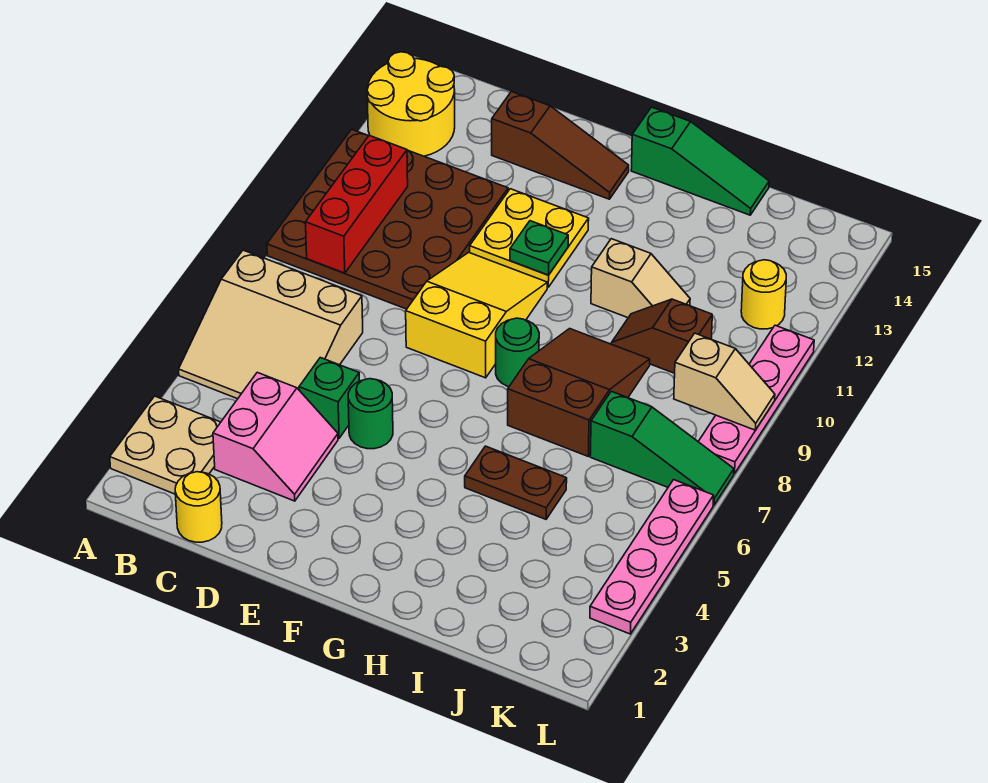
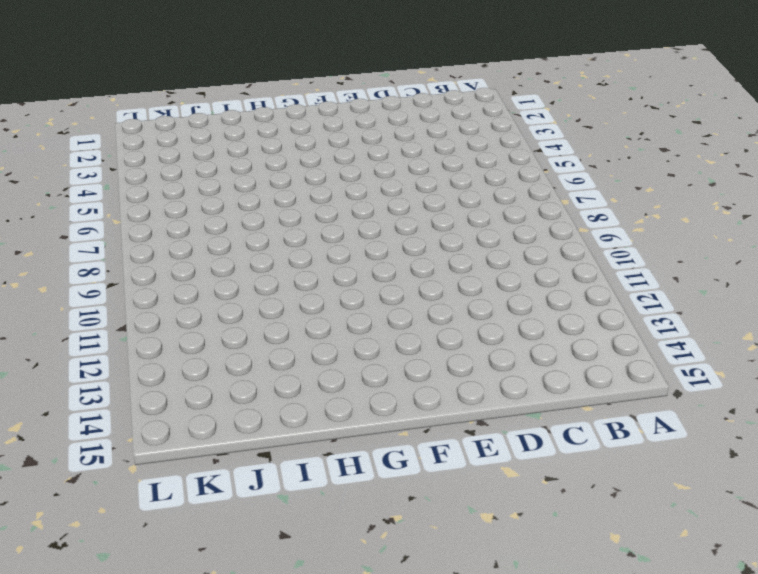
none -> tan 2x2 plate [110,396,221,494]
none -> tan 3x3 slope [179,250,363,399]
none -> brown 4x4 plate [267,129,508,309]

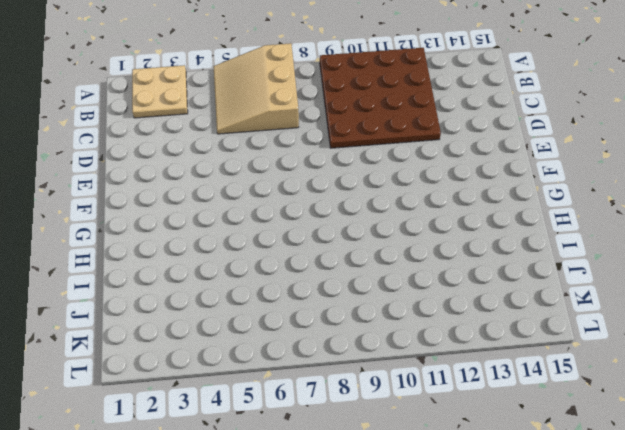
none -> yellow 2x2 round brick [367,52,455,156]
none -> yellow 1x1 round brick [175,472,222,542]
none -> pink 2x2 slope [213,372,338,501]

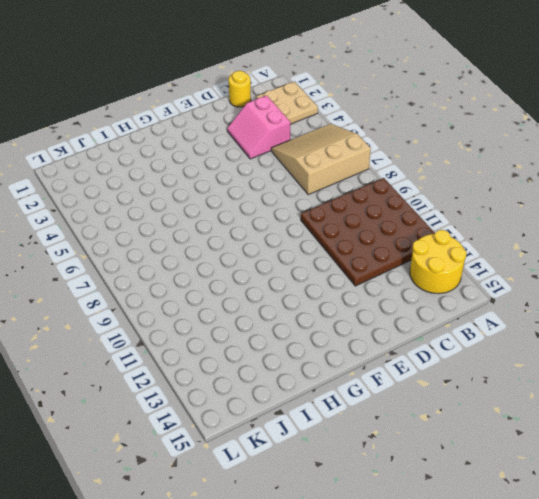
none -> green 1x1 brick [299,358,359,438]
none -> brown 1x3 slope [492,92,629,199]
none -> green 1x1 round brick [348,379,393,449]

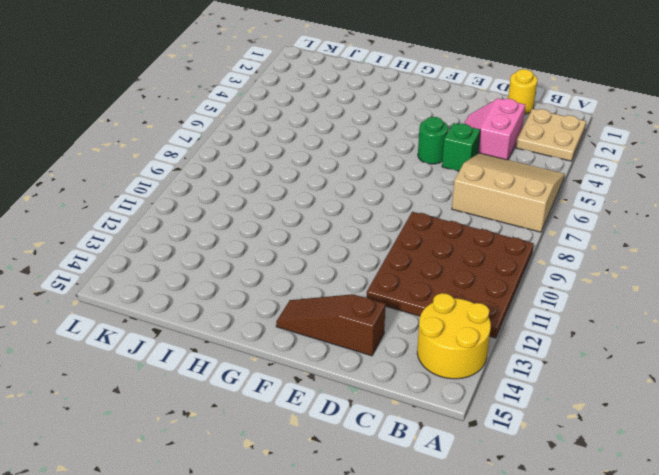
none -> yellow 2x3 slope [406,252,548,378]
none -> yellow 2x2 plate [470,189,589,287]
none -> green 1x1 round brick [496,318,539,387]

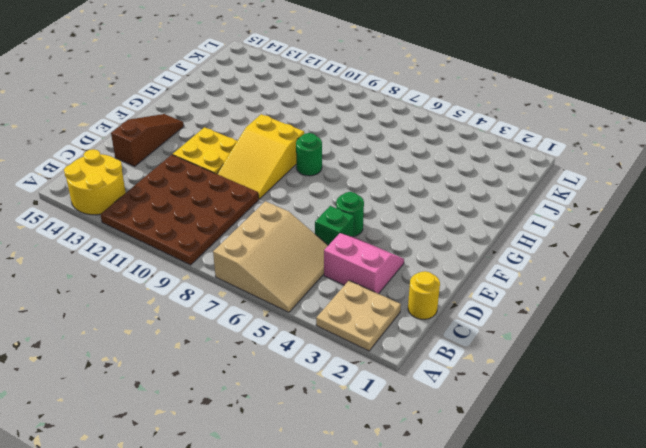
yellow 2x3 slope [217,114,304,199] -> yellow 2x3 slope turned to [406,252,548,378]
none -> green 1x3 slope [631,107,769,215]
none -> brown 1x2 plate [465,446,567,519]
none -> brown 2x3 slope [508,329,650,456]

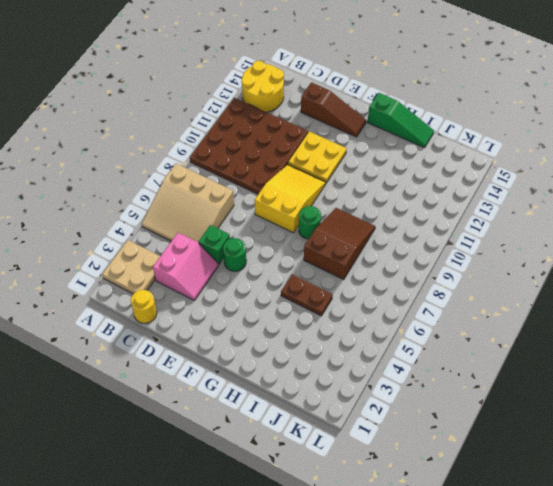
none -> tan 1x2 slope [591,239,690,318]
none -> brown 1x2 slope [611,299,712,373]
none -> green 1x3 slope [590,391,734,505]

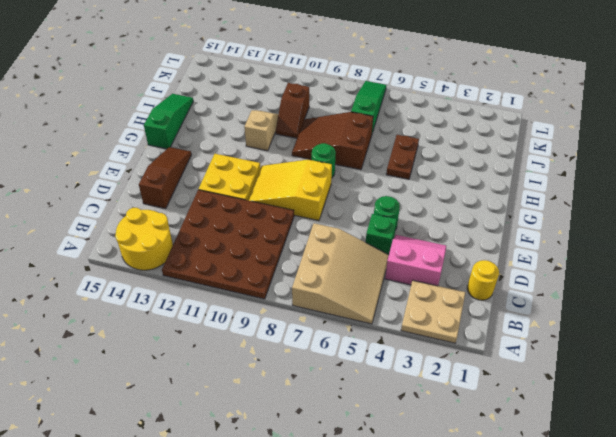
none -> yellow 1x1 round brick [741,260,786,329]
none -> pink 1x4 plate [590,480,714,634]
none -> pink 1x4 plate [698,325,814,474]

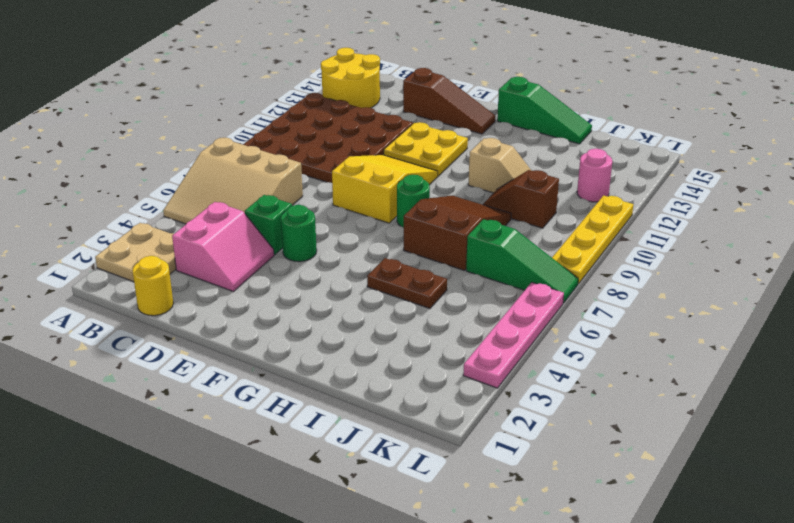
pink 1x1 round brick [577,149,612,202] -> yellow 1x1 round brick [741,260,786,329]
yellow 1x4 plate [552,196,633,284] -> pink 1x4 plate [698,325,814,474]
none -> red 1x3 brick [306,135,408,273]
none -> green 1x1 plate [510,221,568,275]
none -> tan 1x2 slope [674,333,775,430]

